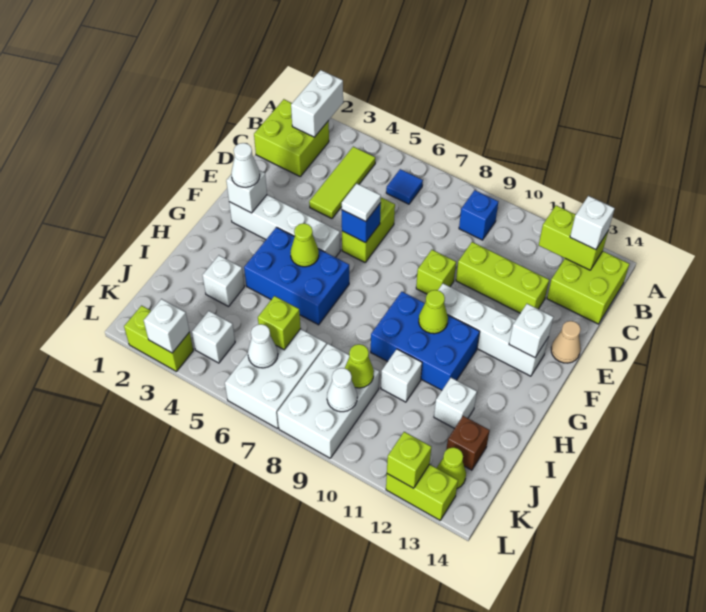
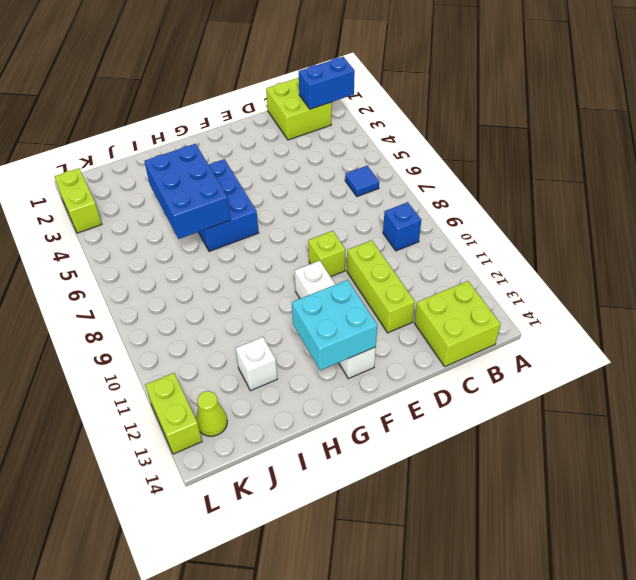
blue 1x2 brick [299,57,355,109] -> white 1x2 brick [291,70,343,137]
cyan 2x2 brick [292,280,377,370] -> white 1x1 brick [509,304,553,358]
blue 2x3 brick [144,144,230,239] -> blue 2x3 brick moved to [371,292,480,390]
none -> lime 1x3 tile [309,147,375,219]
none -> lime 1x2 brick [342,197,395,262]
none -> tan 1x1 cone [551,321,581,363]
none -> white 1x4 brick [229,195,340,257]

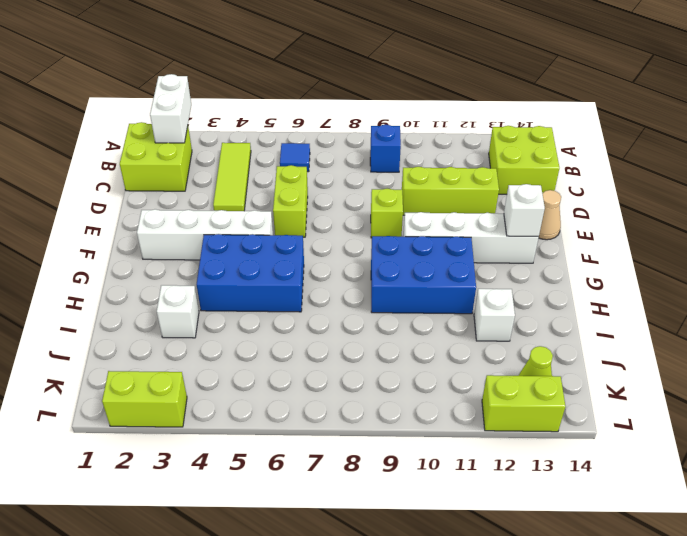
none -> white 1x1 brick [381,349,422,402]
none -> white 2x3 brick [225,329,327,429]
none -> white 2x3 brick [277,344,379,458]
none -> brown 1x1 brick [446,416,490,470]

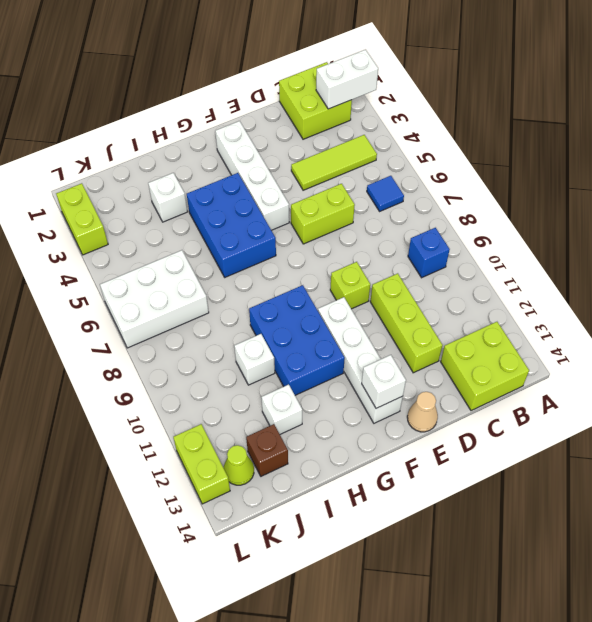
none -> white 2x3 brick [277,344,379,458]
none -> white 1x1 brick [192,311,235,363]
none -> lime 1x2 brick [539,205,608,270]
none -> blue 1x1 brick [342,203,381,243]

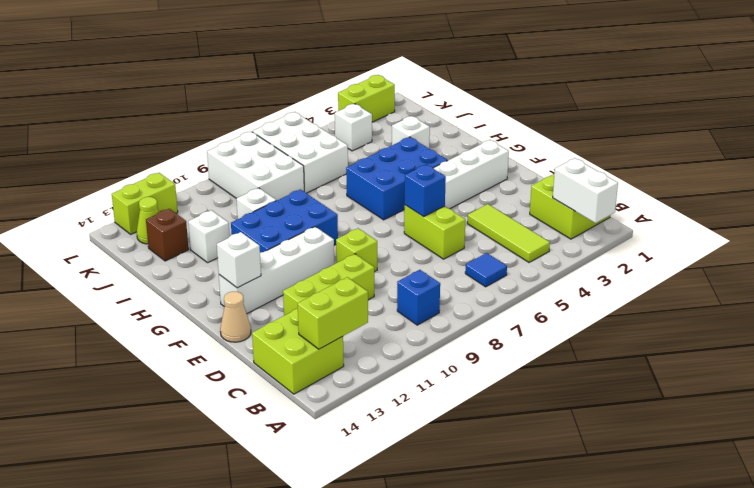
none -> white 1x1 brick [226,170,267,213]
none -> lime 1x1 cone [290,223,319,267]
none -> lime 1x1 cone [419,290,448,334]
none -> lime 1x1 brick [258,296,301,350]

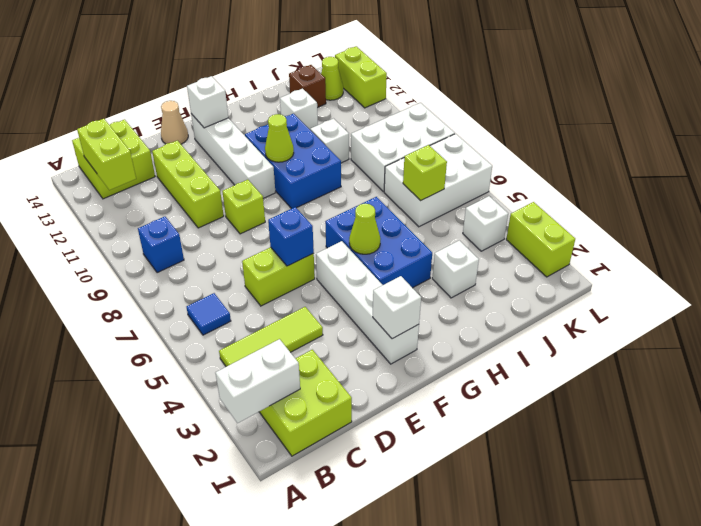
none -> lime 1x1 cone [345,344,374,388]
none -> white 1x1 cone [248,324,278,368]
none -> white 1x1 cone [327,368,357,412]
none -> white 1x1 brick [144,299,190,353]

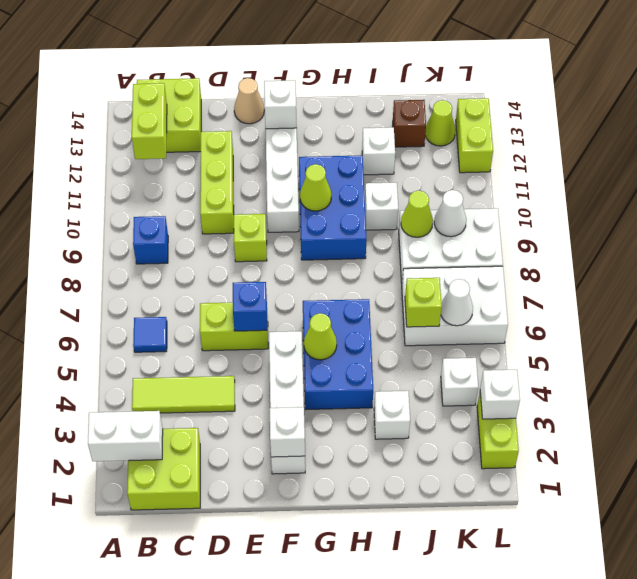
none -> lime 1x1 brick [387,432,431,488]
none -> white 1x1 brick [570,196,615,250]
none -> white 1x1 tile [342,184,381,222]
none -> white 1x1 cone [231,143,260,187]

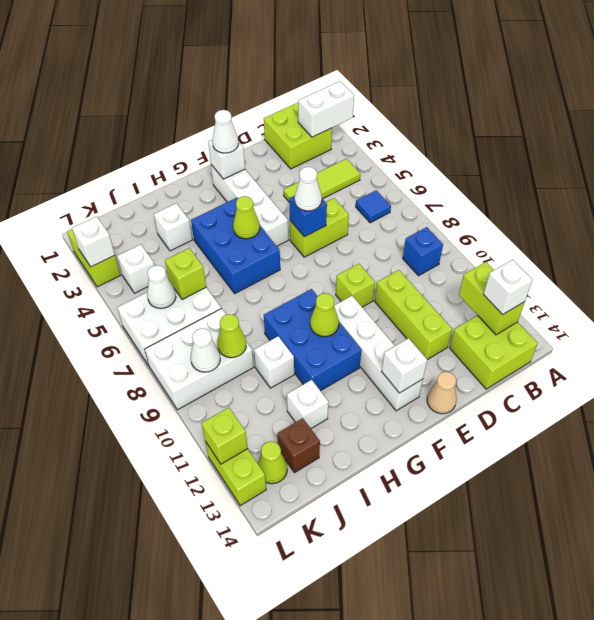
white 1x1 cone [295,167,322,211] -> white 1x1 tile [342,184,381,222]

